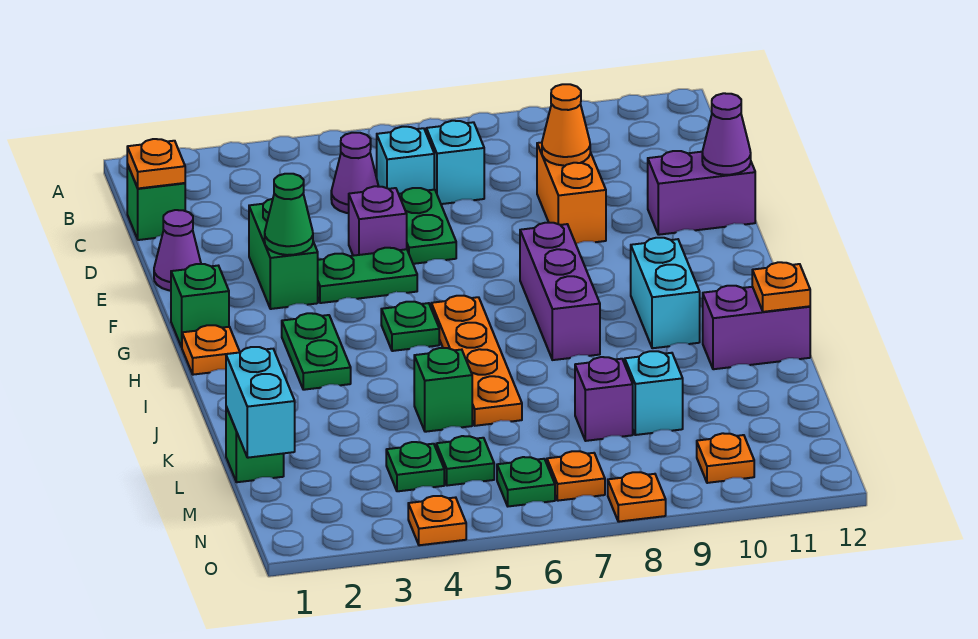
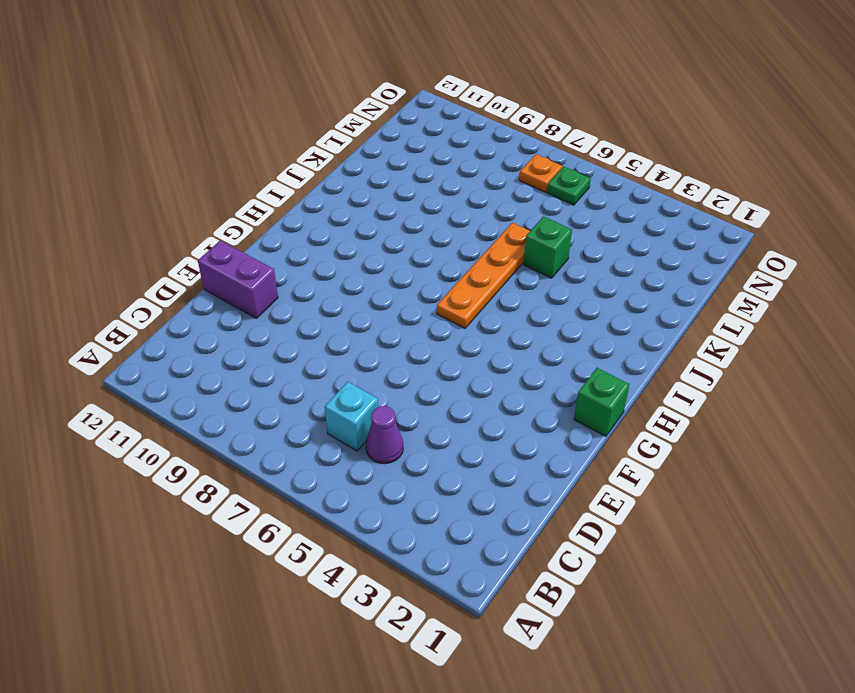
none -> green 1x1 brick [127,164,185,240]
none -> cyan 1x1 brick [426,121,484,204]
none -> green 1x2 plate [399,188,456,264]
none -> orange 1x2 brick [537,143,606,244]

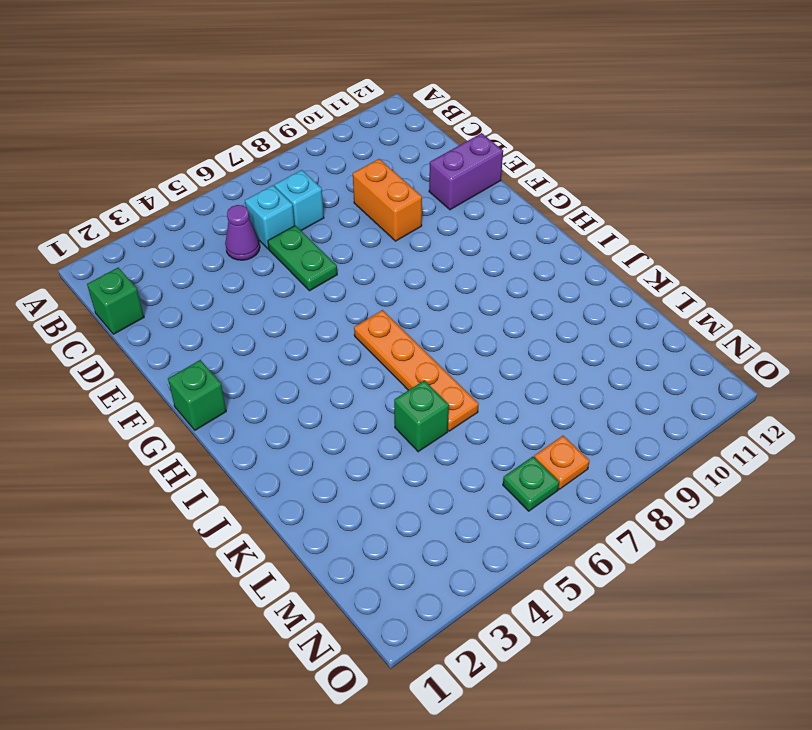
none -> purple 1x1 cone [154,210,201,291]
none -> green 1x2 brick [249,199,318,309]
none -> purple 1x1 brick [349,186,407,256]
none -> green 1x2 plate [318,248,417,303]

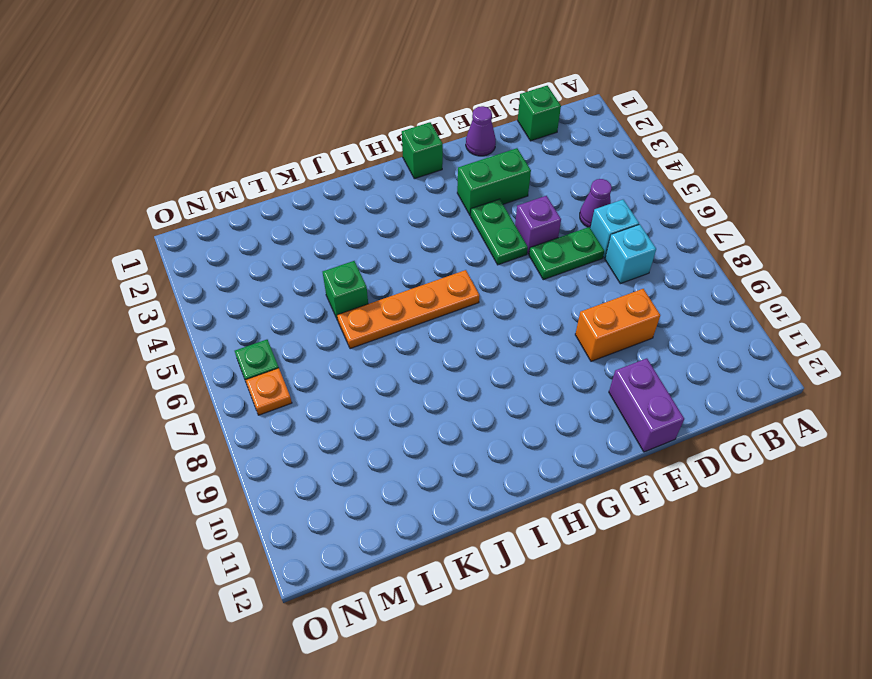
none -> purple 1x3 brick [520,223,600,360]
none -> orange 1x1 plate [182,325,240,375]
none -> green 1x2 plate [282,313,351,390]
none -> green 1x1 plate [381,302,439,351]

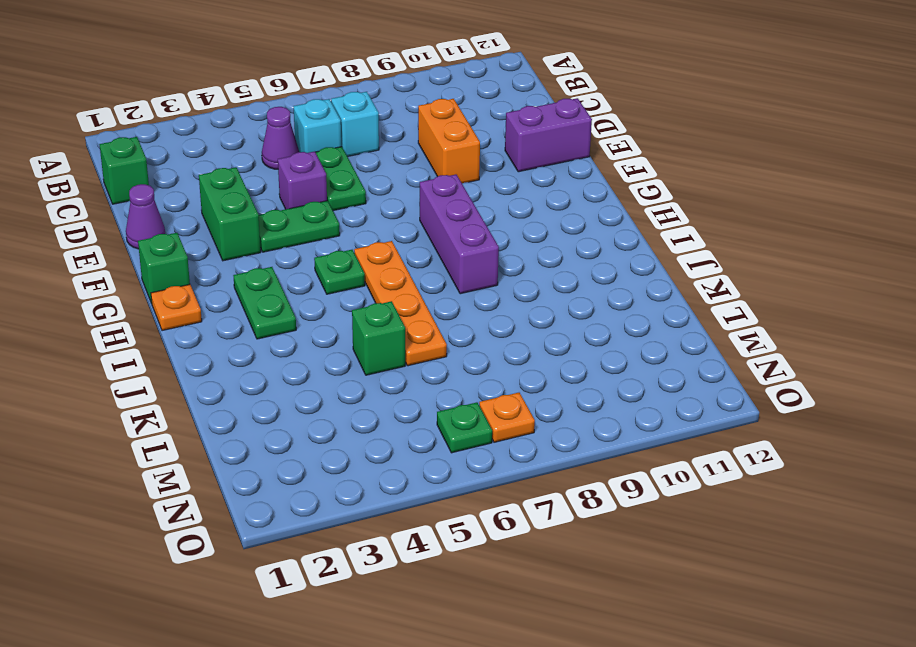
none -> cyan 1x2 brick [631,238,700,348]
none -> purple 1x2 brick [703,286,810,369]
none -> green 1x1 brick [226,407,284,482]
none -> purple 1x1 brick [575,357,633,441]

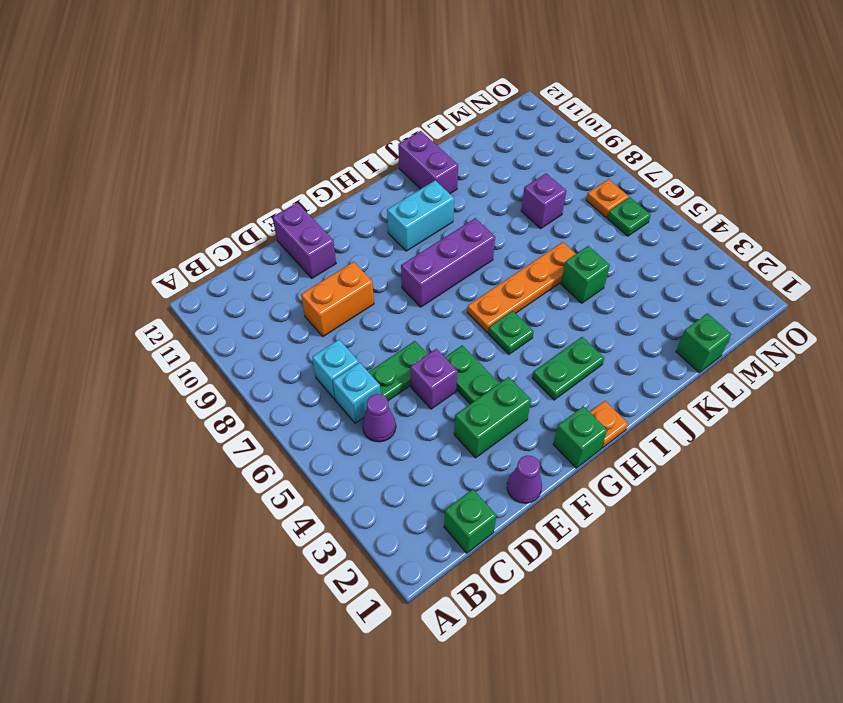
none -> cyan 1x1 brick [625,351,683,435]
none -> green 1x1 plate [386,442,444,491]
none -> green 1x1 plate [436,436,494,486]
none -> orange 1x1 plate [697,433,754,483]

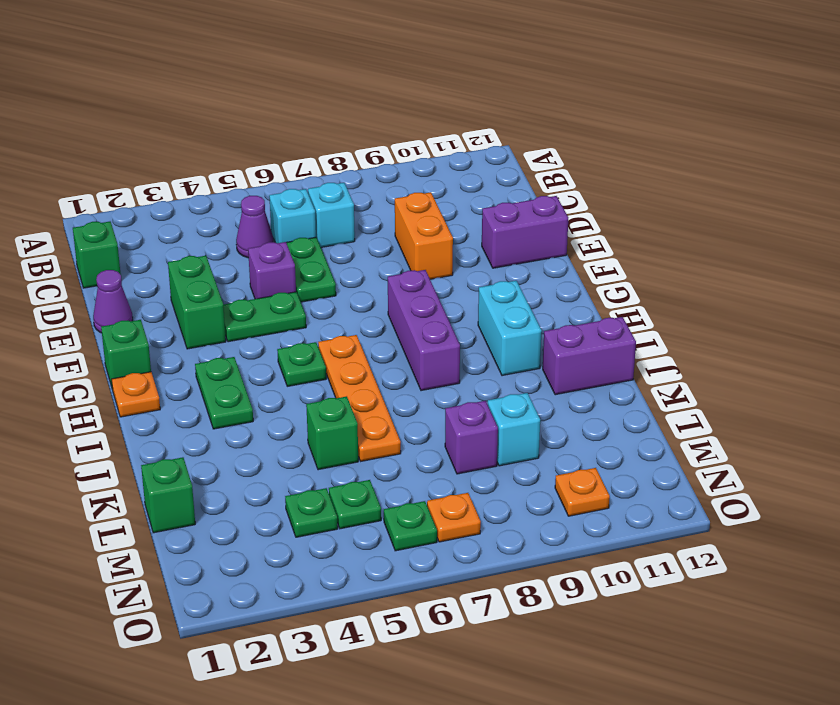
none -> orange 1x1 plate [408,496,466,545]
none -> orange 1x1 plate [608,472,666,522]
none -> orange 1x1 plate [127,139,185,188]
none -> orange 1x1 cone [542,84,590,166]

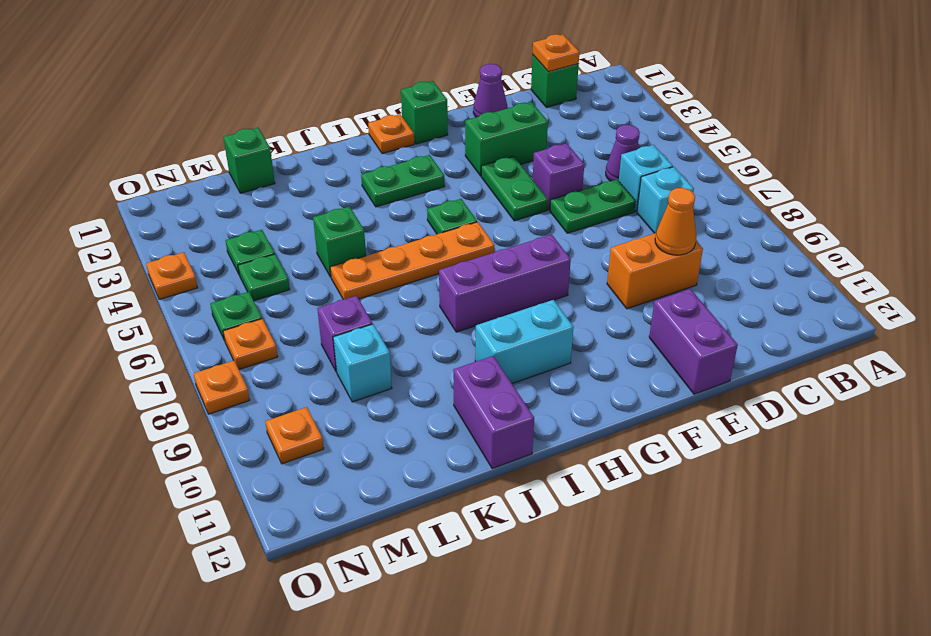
none -> purple 1x1 cone [702,93,751,175]
none -> green 1x1 cone [265,174,313,255]
none -> orange 1x1 plate [752,262,810,312]
none -> cyan 1x2 brick [226,347,295,458]

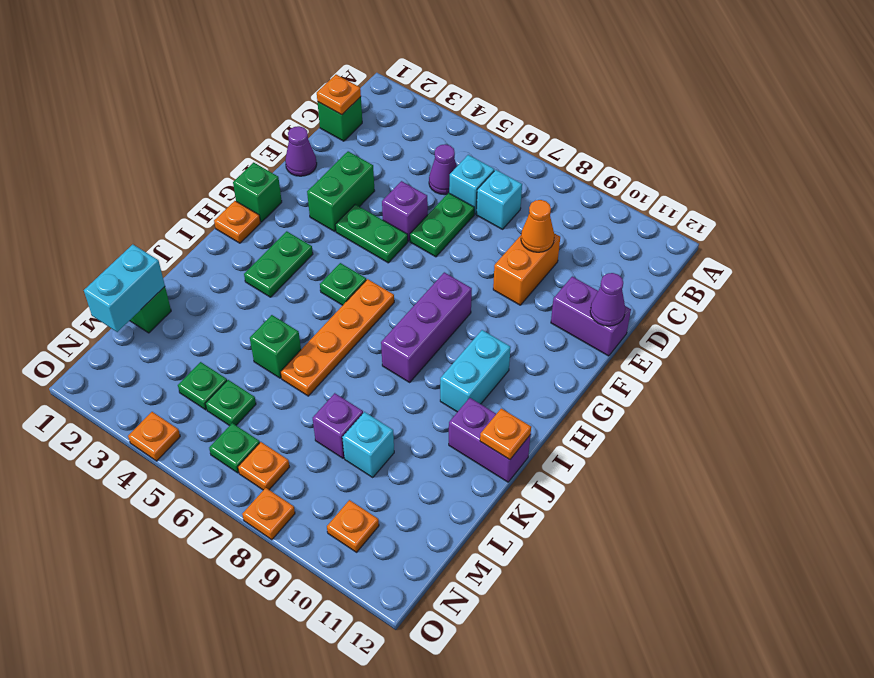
none -> green 1x1 cone [265,174,313,255]

